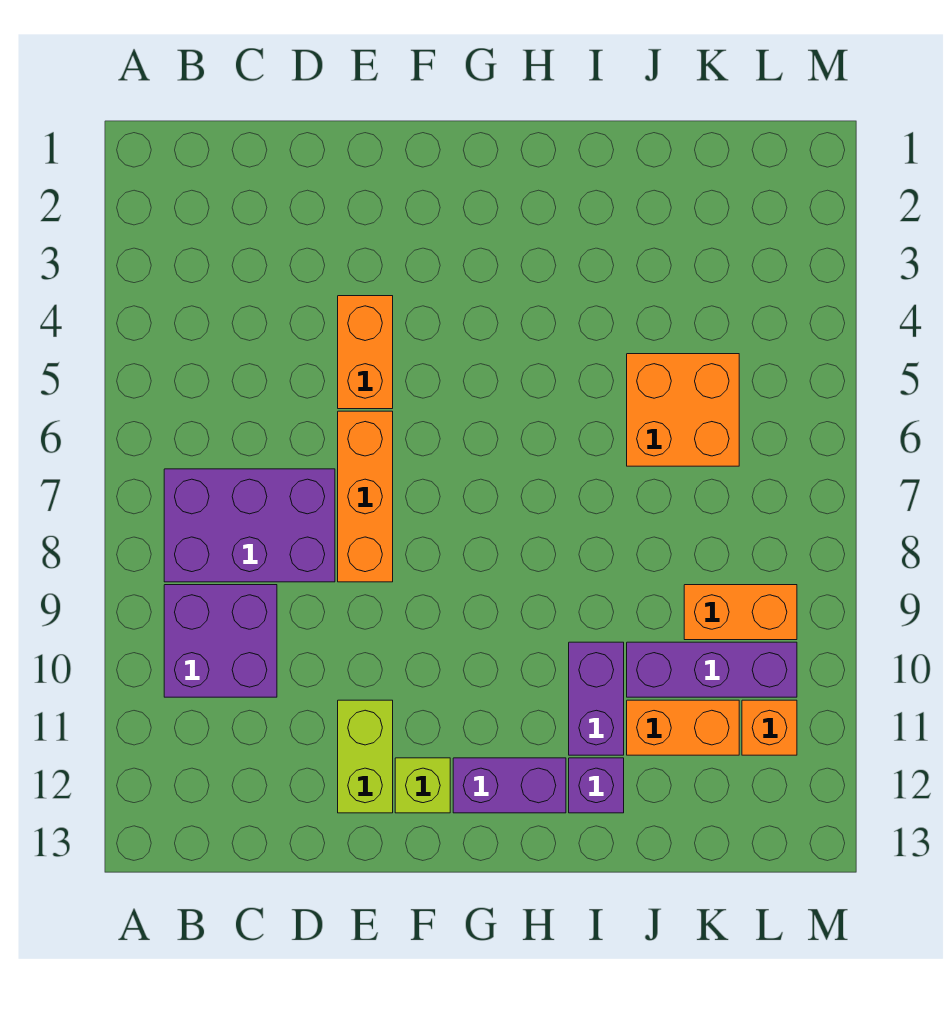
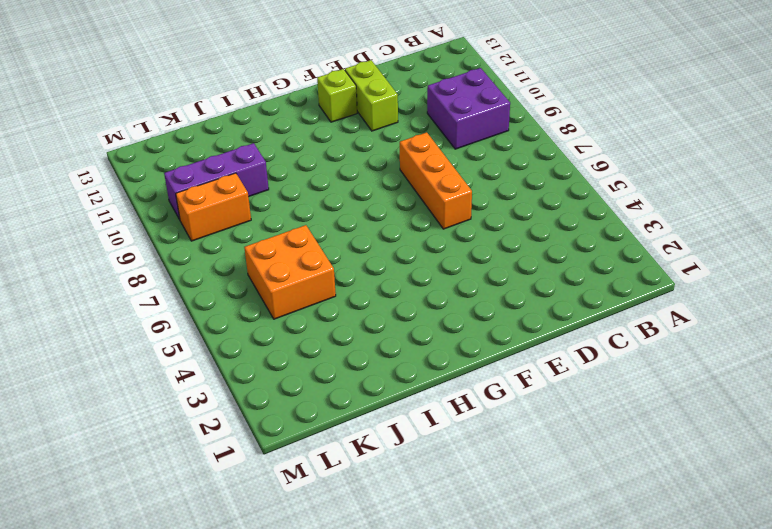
none -> purple 2x3 brick [164,469,335,582]
none -> orange 1x2 brick [338,296,393,409]
none -> purple 1x2 brick [453,758,566,813]

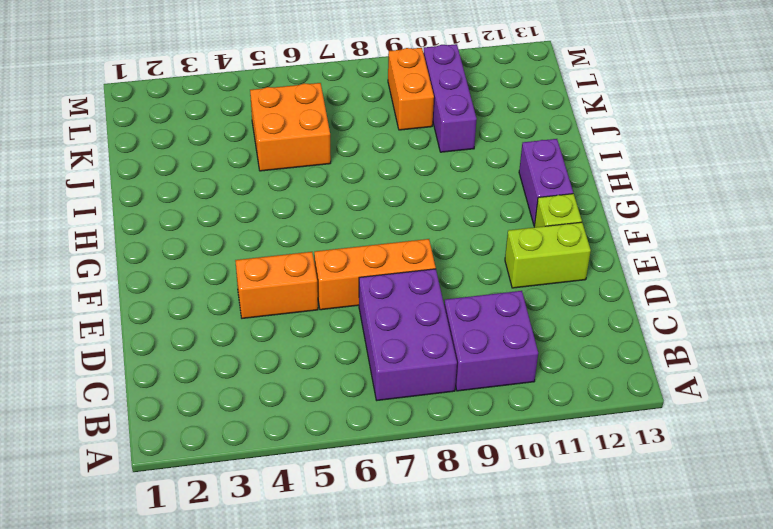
none -> purple 1x2 brick [569,642,624,755]
none -> purple 1x1 brick [569,758,624,813]
none -> orange 1x2 brick [627,700,739,755]

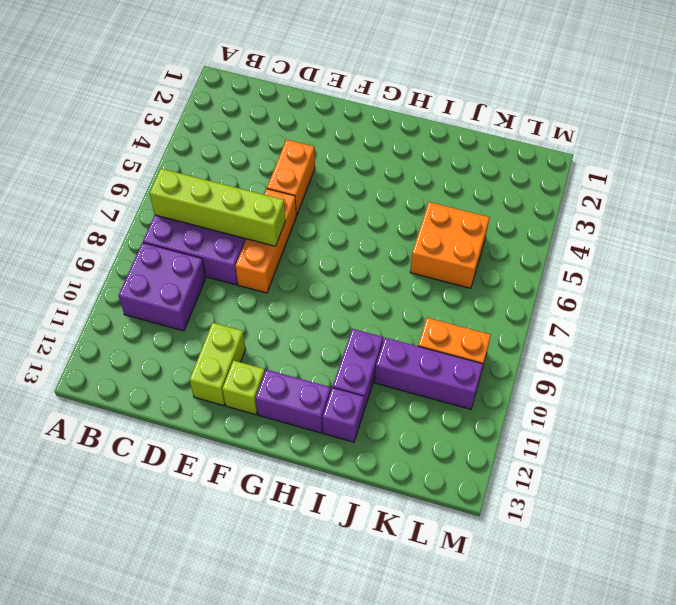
lime 1x4 brick [150,169,285,246] -> none
none -> orange 1x2 brick [627,700,739,755]
none -> orange 1x1 brick [742,700,797,755]

